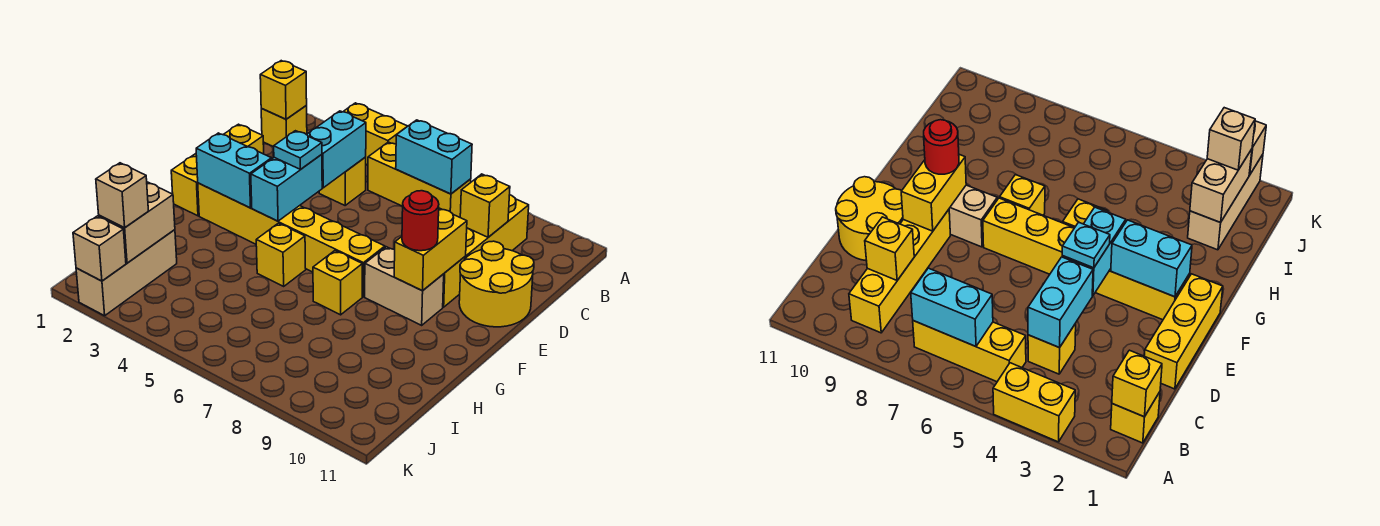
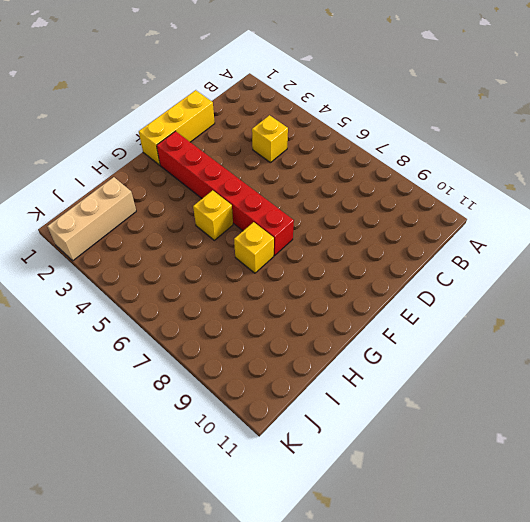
red 1x6 brick [157,131,294,256] -> yellow 1x6 brick [198,183,385,297]
none -> yellow 1x2 brick [343,103,407,165]
none -> yellow 1x1 brick [261,106,307,147]
none -> yellow 1x3 brick [368,142,471,217]

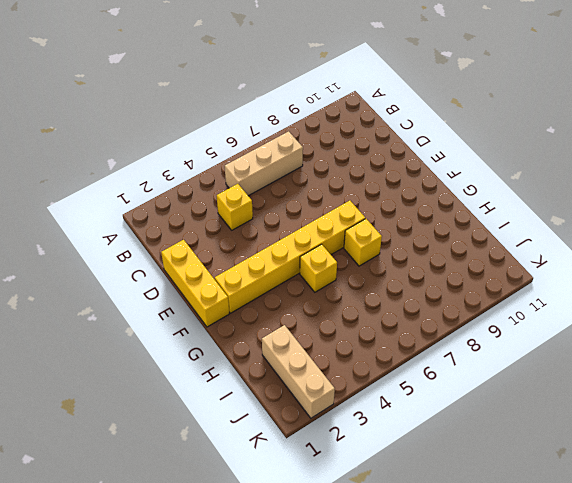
tan 1x3 brick [225,131,303,196] -> yellow 1x3 brick [368,142,471,217]
none -> yellow 1x2 brick [343,103,407,165]
none -> yellow 1x1 brick [261,106,307,147]
none -> yellow 1x4 brick [443,195,529,307]

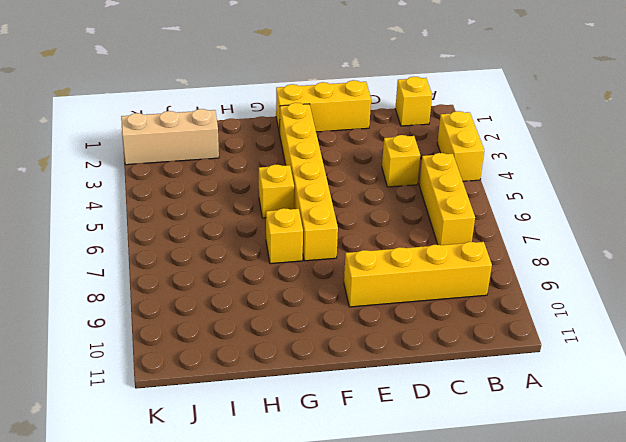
none -> yellow 2x2 round brick [459,241,534,327]
none -> tan 1x2 brick [365,247,444,325]
none -> yellow 1x1 brick [260,61,307,119]

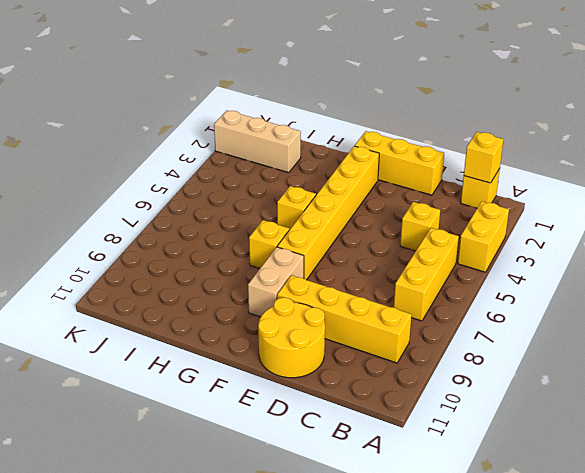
none -> cyan 1x2 brick [396,120,472,194]
none -> cyan 1x2 brick [306,111,366,188]
none -> yellow 1x1 brick [460,174,510,237]

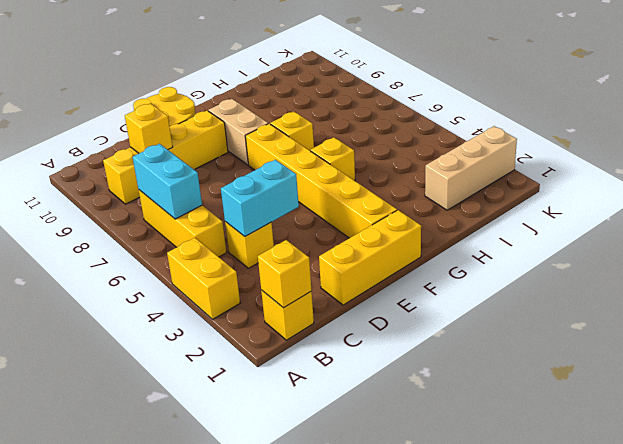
none -> cyan 1x2 brick [251,154,322,221]
none -> yellow 1x2 brick [394,208,467,291]
none -> cyan 1x2 brick [196,133,272,208]

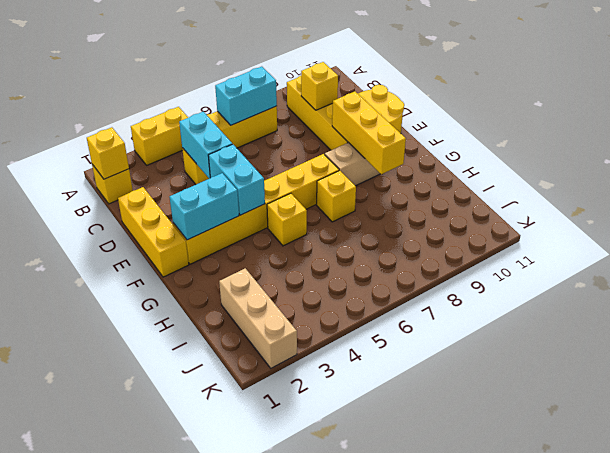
yellow 1x3 brick [332,92,406,174] -> yellow 1x2 brick [394,208,467,291]
none -> tan 1x2 brick [99,182,175,263]
none -> tan 1x1 brick [73,216,126,281]
none -> cyan 1x1 plate [274,131,322,169]

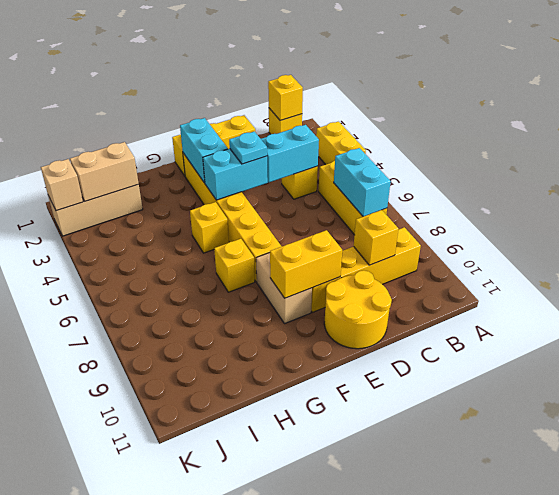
none -> red 1x1 round brick [402,191,439,251]
none -> tan 1x1 brick [96,163,148,228]

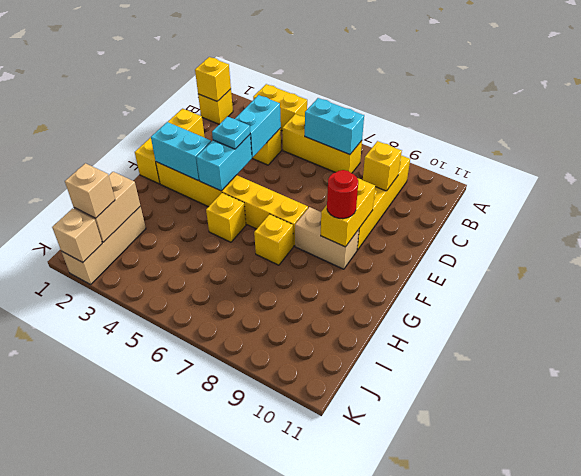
none -> yellow 2x2 round brick [459,241,534,327]

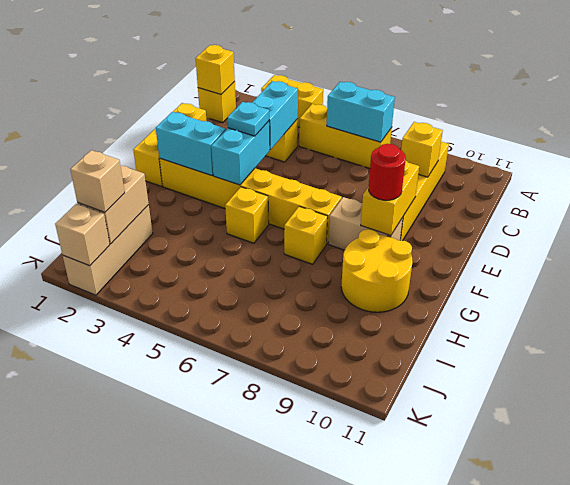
yellow 2x2 round brick [341,229,413,312] -> yellow 2x2 round brick moved to [459,241,534,327]

